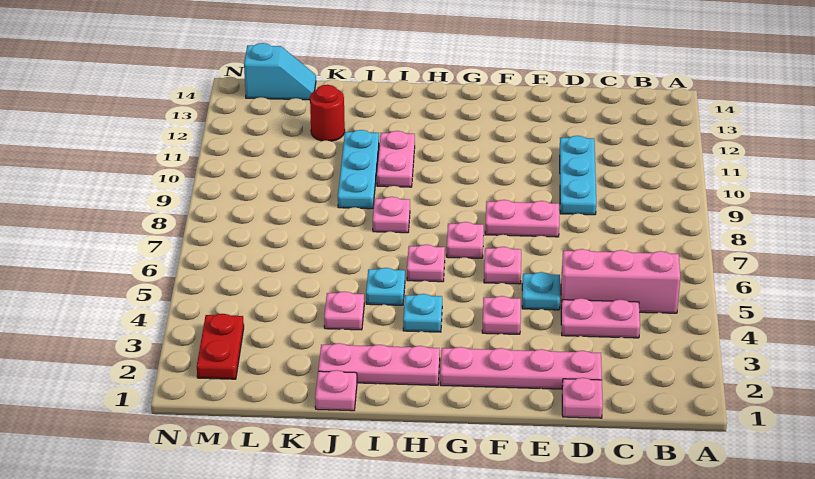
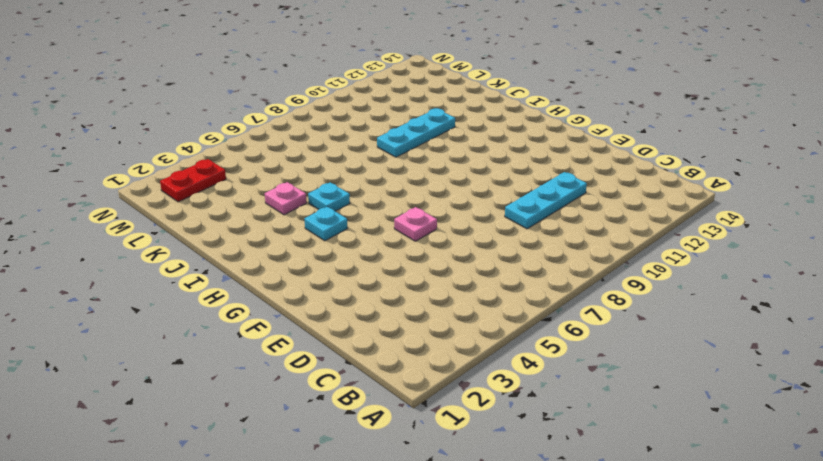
none -> pink 1x3 brick [561,249,680,313]
none -> pink 1x2 plate [561,298,640,338]
none -> pink 1x1 plate [562,378,603,418]

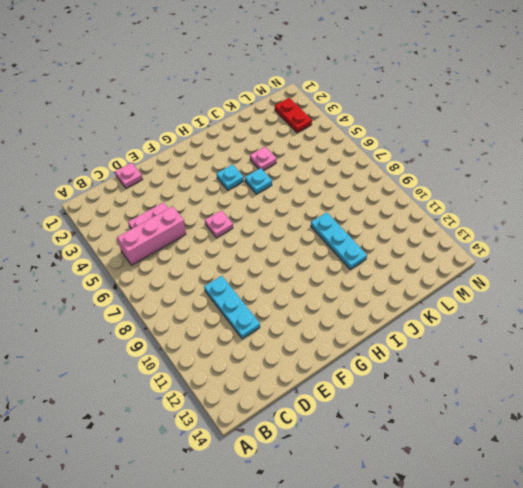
none -> pink 1x4 plate [440,347,602,389]
none -> cyan 1x1 plate [522,272,560,310]
none -> pink 1x2 plate [485,200,559,237]

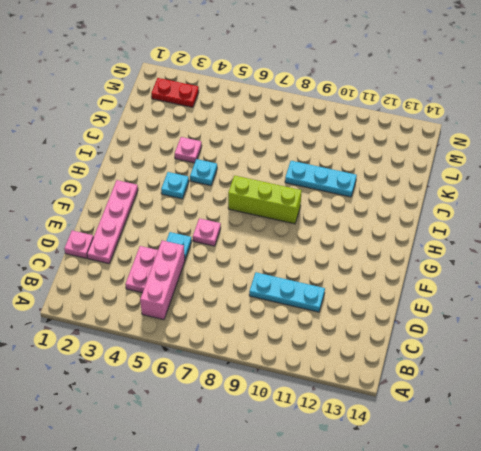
lime 1x3 brick [228,176,302,224] -> none
none -> pink 1x2 plate [485,200,559,237]
none -> pink 1x1 plate [482,296,521,334]
none -> pink 1x1 plate [447,222,484,258]

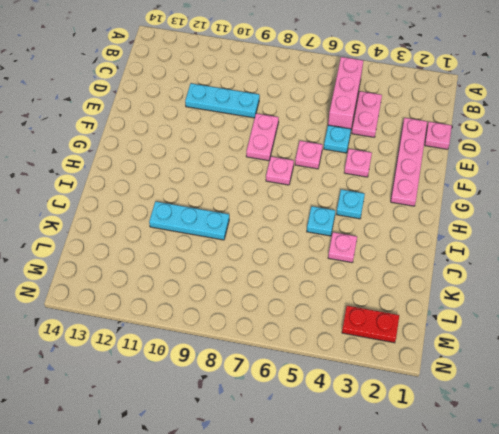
none -> pink 1x3 plate [318,343,440,385]
none -> pink 1x1 plate [407,245,445,282]
none -> pink 1x1 plate [373,197,410,233]

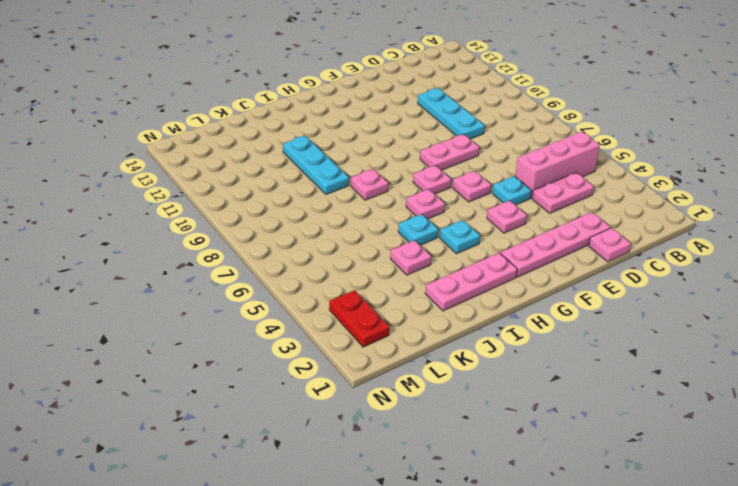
none -> pink 1x2 plate [377,131,415,187]
none -> pink 1x1 plate [315,370,357,411]
none -> red 1x1 round brick [310,85,345,141]

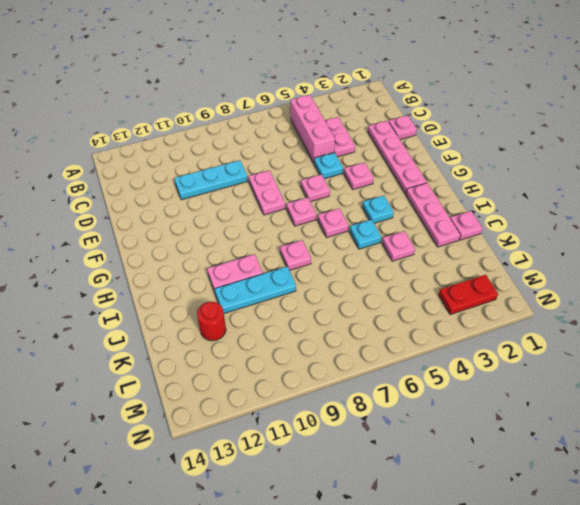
none -> cyan 1x2 slope [244,43,316,100]

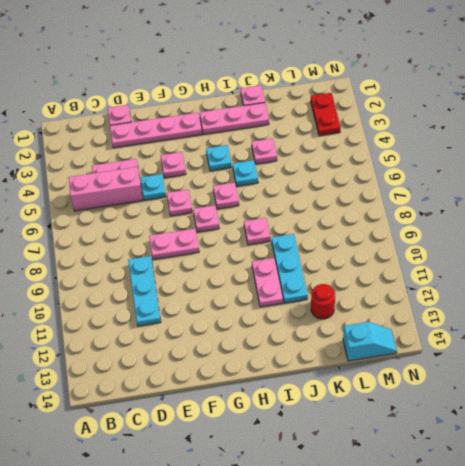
cyan 1x2 slope [343,322,397,361] -> cyan 1x2 slope turned to [244,43,316,100]

